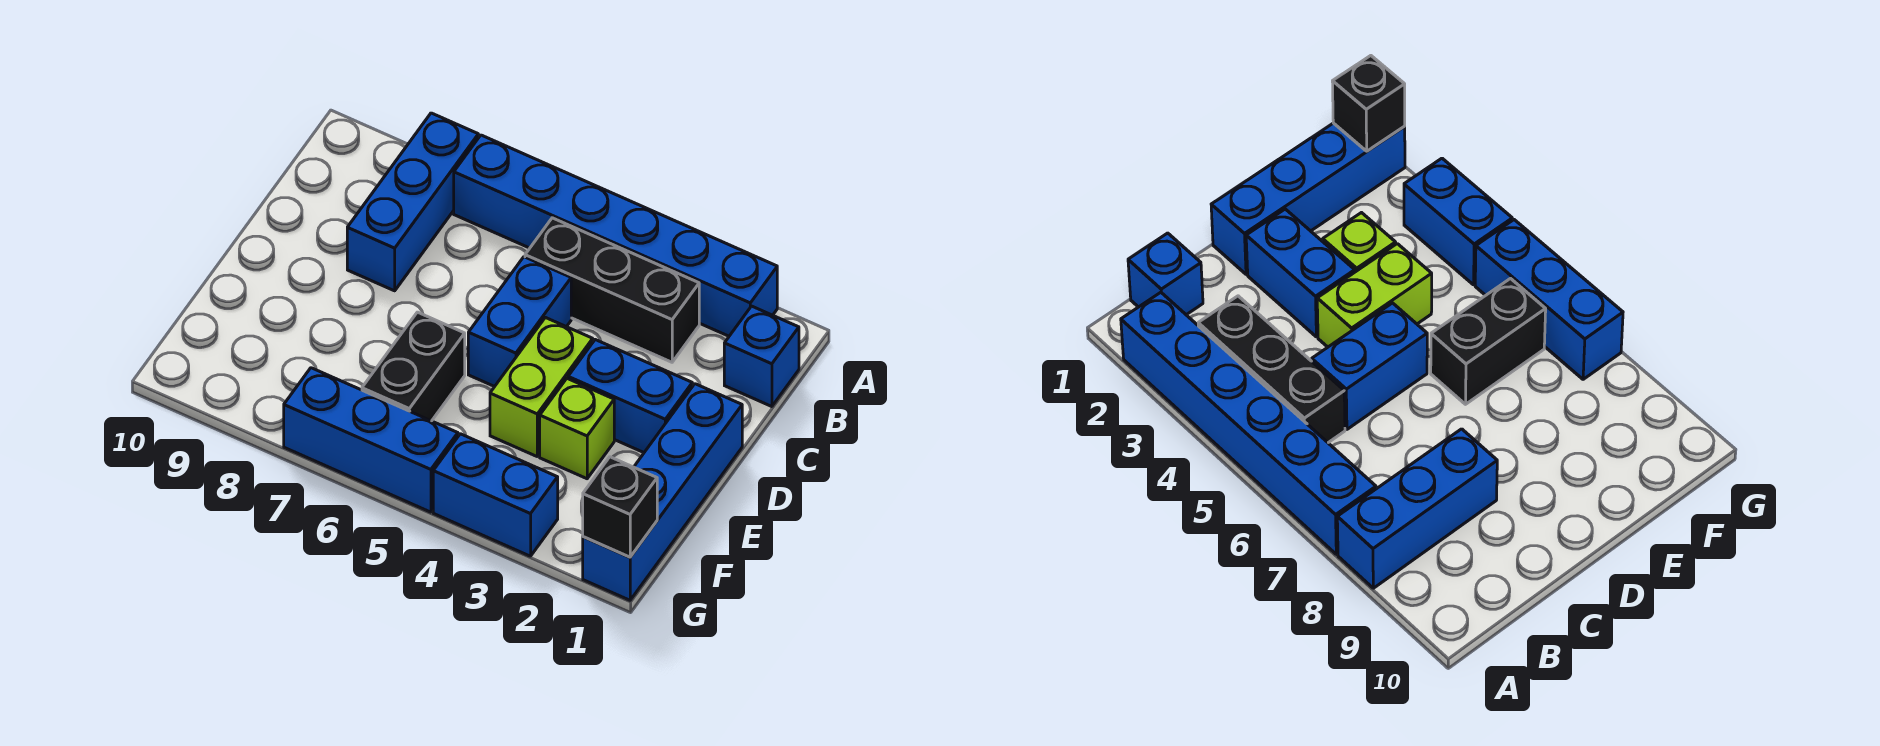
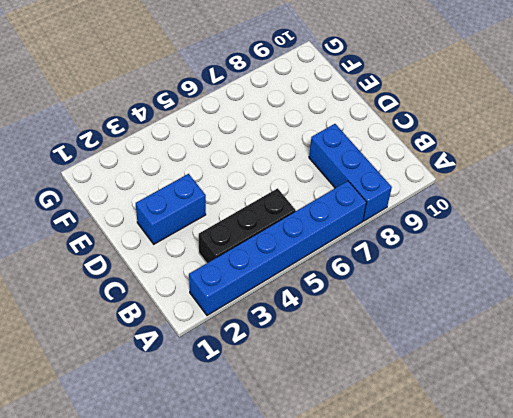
none -> blue 1x1 brick [724,306,799,407]
none -> blue 1x2 brick [468,257,571,387]
none -> blue 1x4 brick [583,384,742,600]

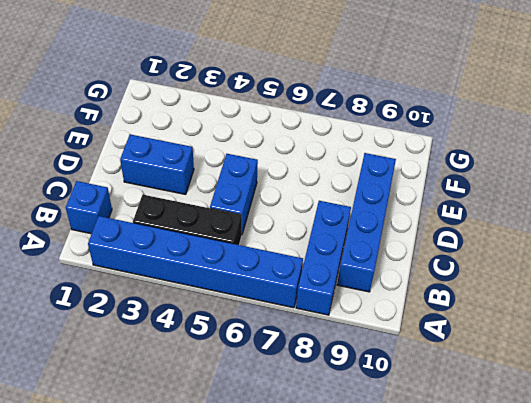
blue 1x4 brick [337,153,396,292] -> blue 1x4 brick moved to [583,384,742,600]
none -> lime 1x2 brick [490,318,593,456]
none -> lime 1x1 brick [540,379,614,479]
none -> black 1x2 brick [362,312,465,421]

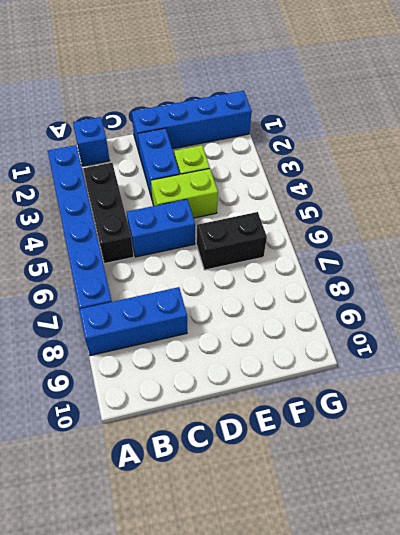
none -> blue 1x2 brick [433,434,558,556]
none -> blue 1x3 brick [284,368,458,512]
none -> black 1x1 brick [583,457,657,557]

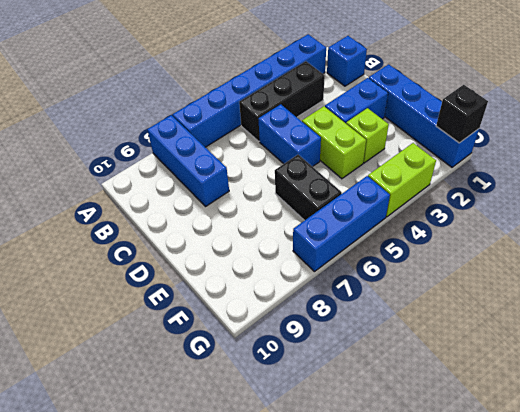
lime 1x2 brick [368,143,436,217] -> blue 1x2 brick [433,434,558,556]

